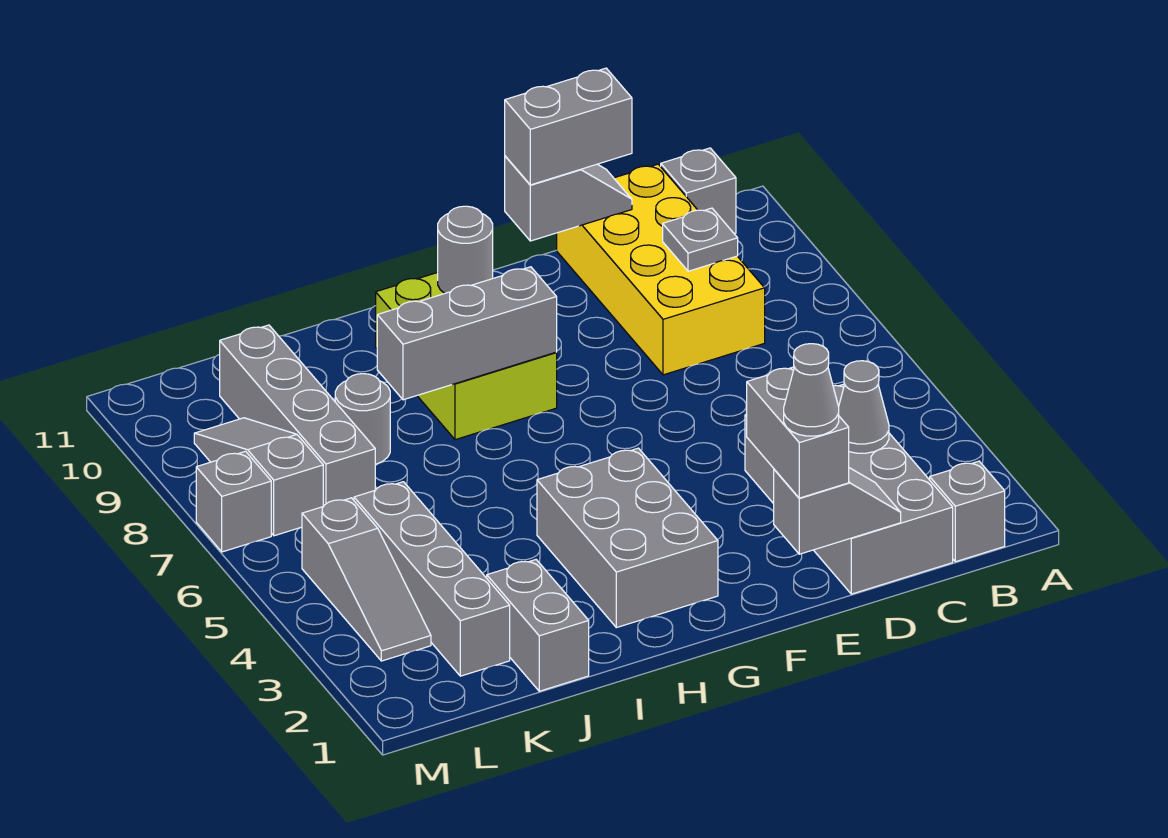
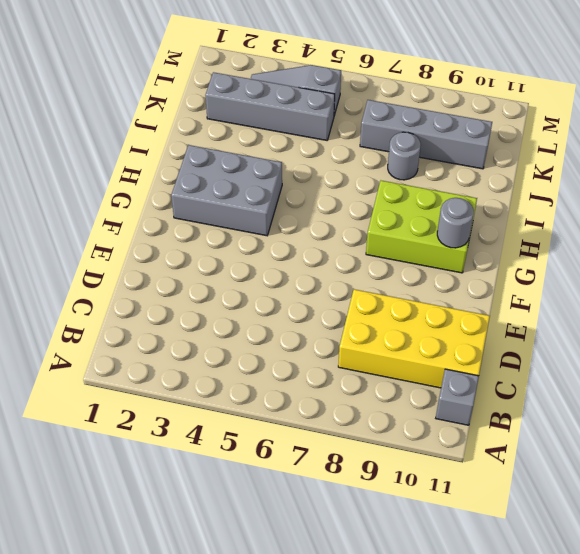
none -> grey 1x1 brick [930,461,1005,562]
none -> grey 2x4 brick [745,384,953,594]
none -> grey 1x2 brick [487,560,589,691]

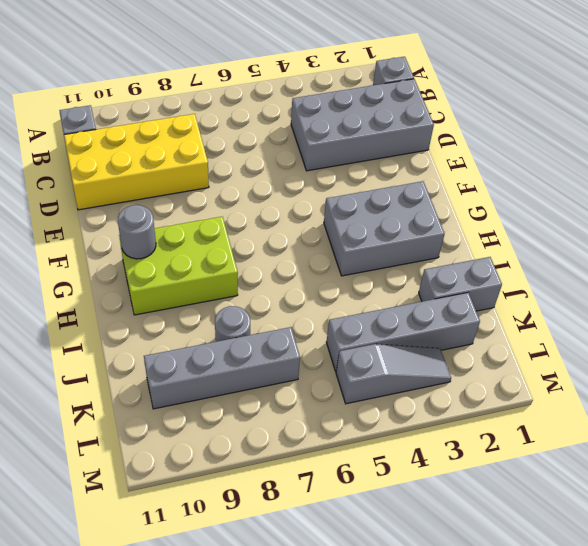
none -> grey 1x3 slope [194,418,323,536]
none -> grey 1x1 brick [196,451,271,552]
none -> grey 1x1 cone [839,361,889,453]

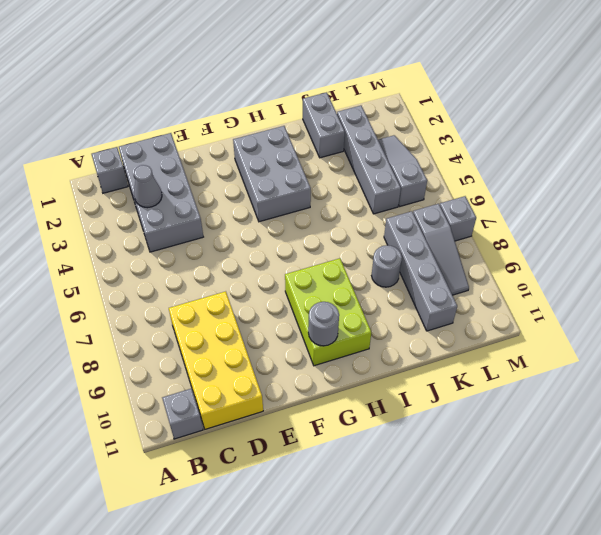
none -> grey 1x1 plate [663,208,738,271]
none -> grey 1x2 slope [774,468,901,554]
none -> grey 1x2 slope [505,156,632,241]

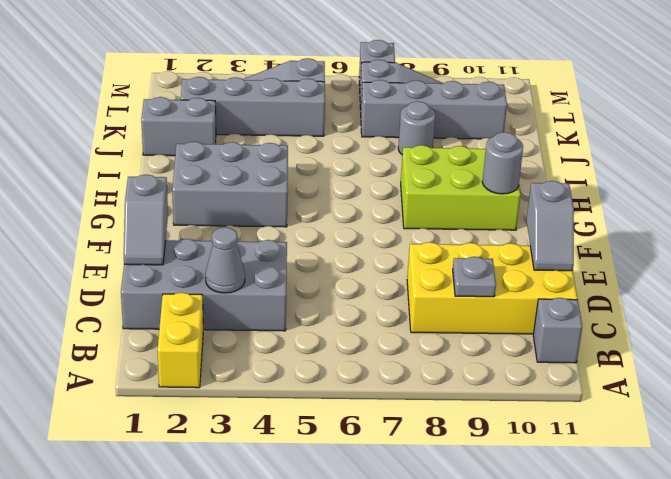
yellow 1x2 brick [157,293,203,388] -> none
none -> grey 1x1 brick [930,461,1005,562]
none -> grey 1x3 brick [377,267,557,400]
none -> grey 1x2 brick [505,68,632,185]

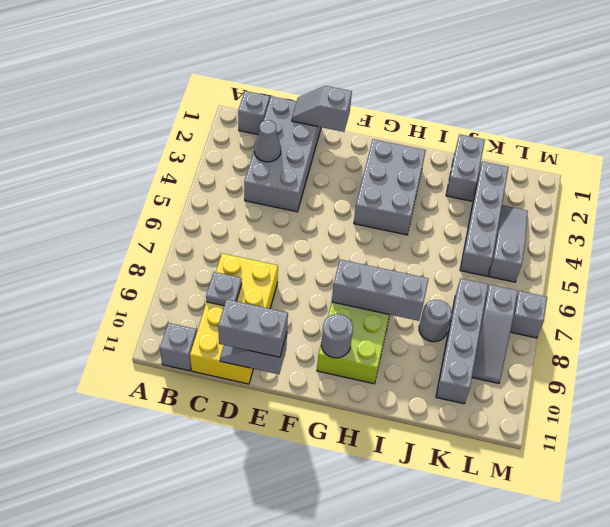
none -> grey 1x2 brick [747,367,849,498]
none -> grey 1x1 cone [784,344,839,436]

